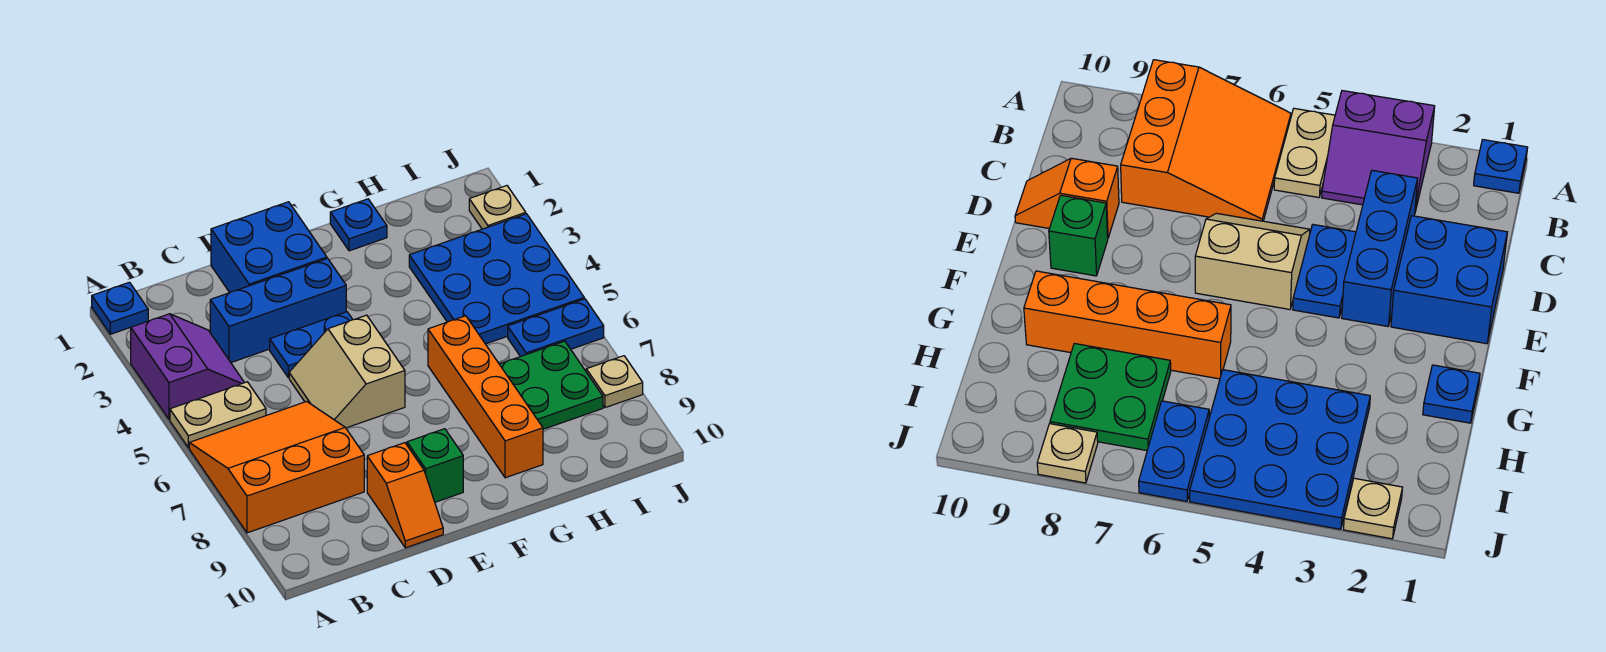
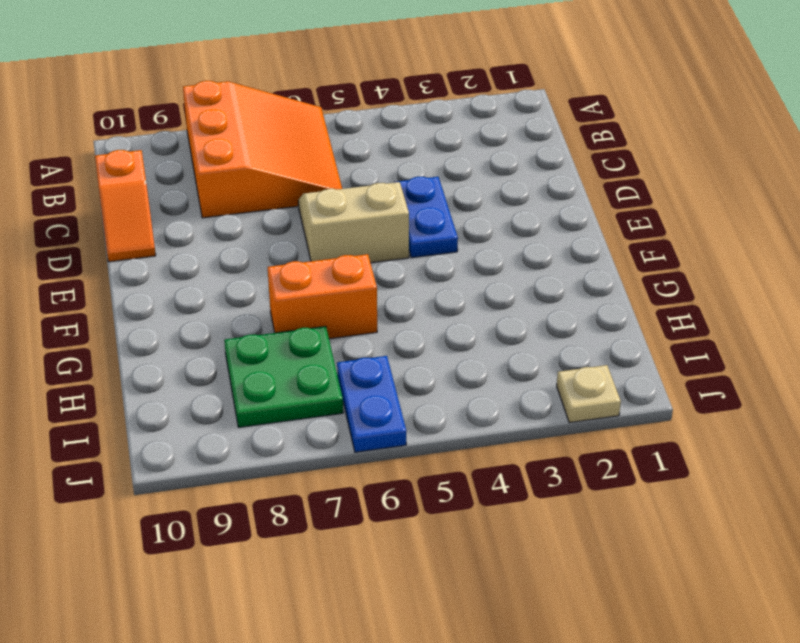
orange 1x2 slope [95,150,156,262] -> orange 1x2 slope turned to [367,443,443,548]
orange 1x2 brick [268,254,377,339] -> orange 1x4 brick [428,316,543,478]
none -> blue 1x1 plate [92,282,148,334]
none -> purple 2x2 slope [131,314,244,419]
none -> tan 1x2 plate [170,382,266,448]

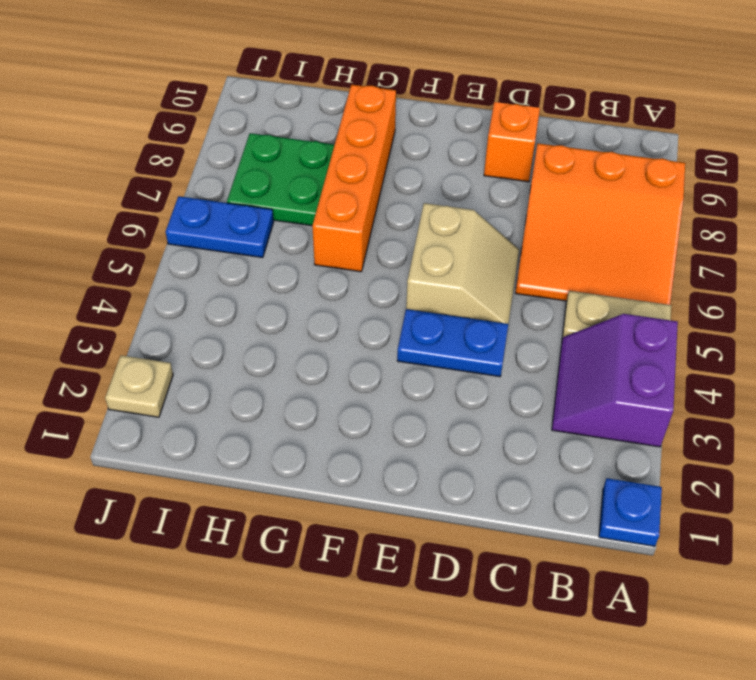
none -> blue 1x3 brick [210,259,346,362]
none -> blue 2x2 brick [211,202,327,292]
none -> green 1x1 brick [407,429,463,502]

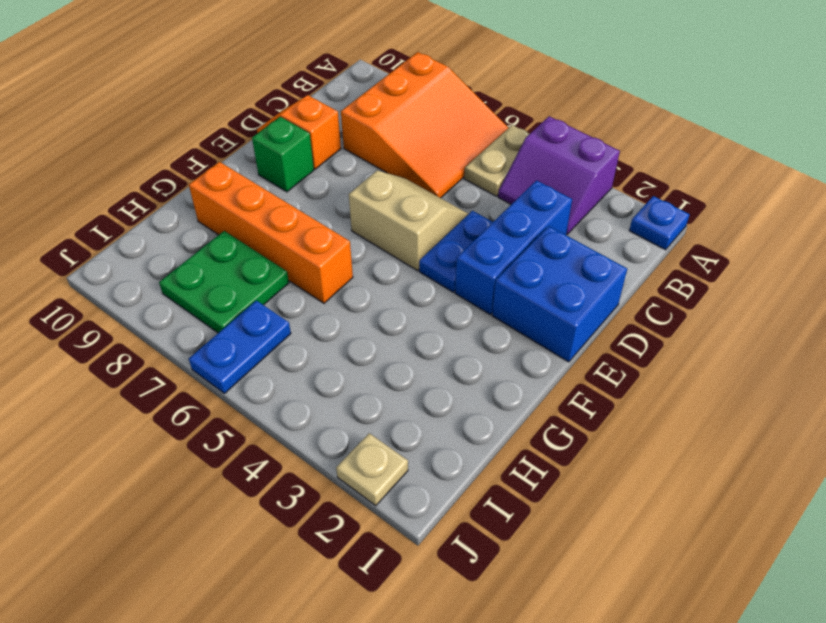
none -> blue 1x1 plate [330,199,387,251]
none -> blue 3x3 plate [409,214,584,344]
none -> tan 1x1 plate [586,356,643,408]

